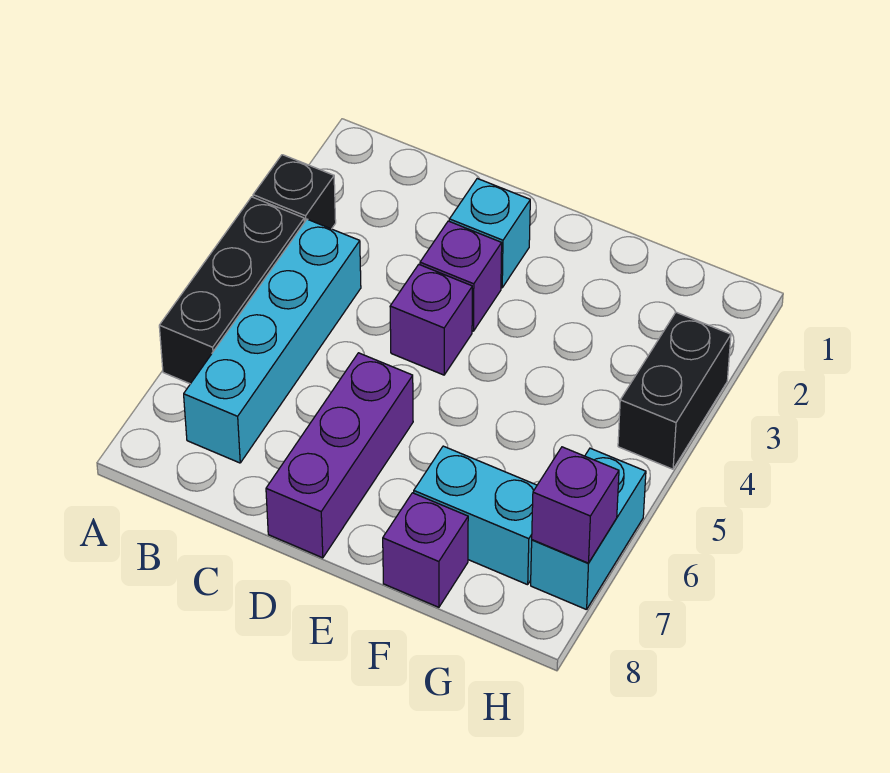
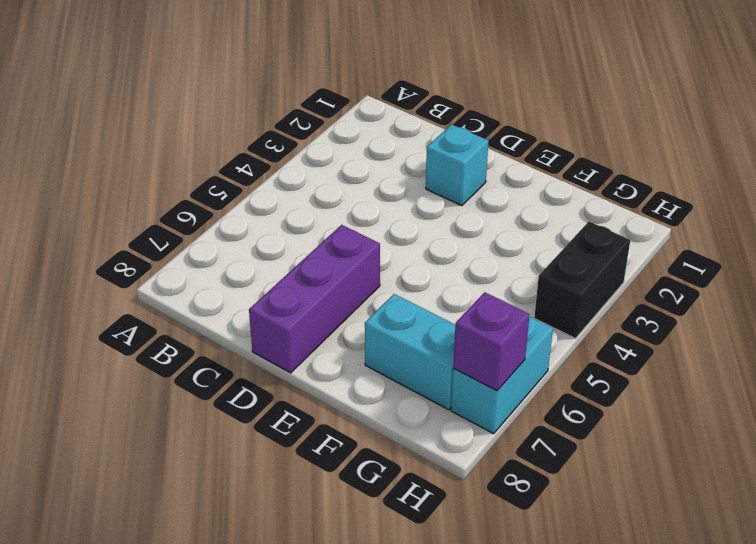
none -> black 1x1 brick [253,155,336,229]
none -> black 1x3 brick [159,197,304,384]
none -> cyan 1x4 brick [184,219,361,463]

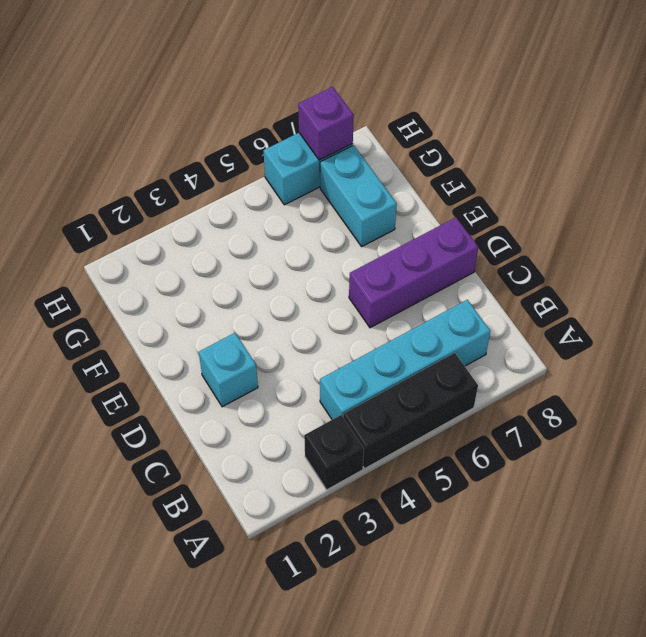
none -> purple 1x1 brick [420,221,502,331]
none -> purple 1x1 brick [390,265,472,375]
none -> purple 1x1 brick [383,493,468,607]

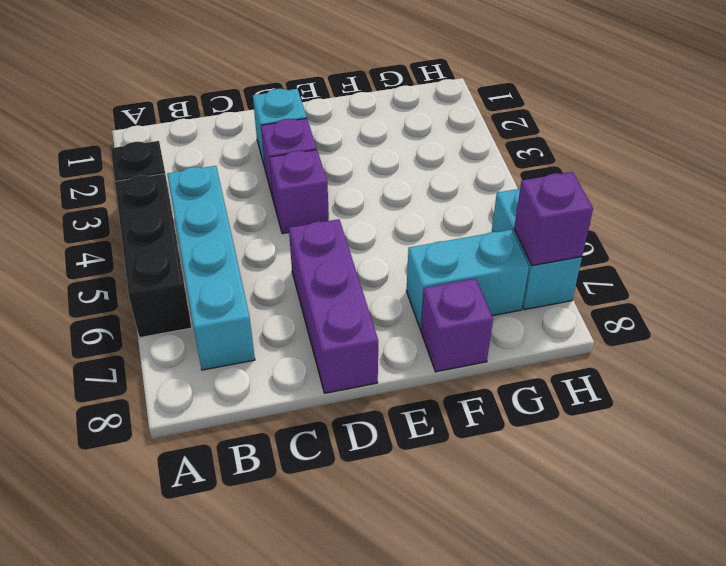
none -> black 1x2 brick [618,312,731,469]

